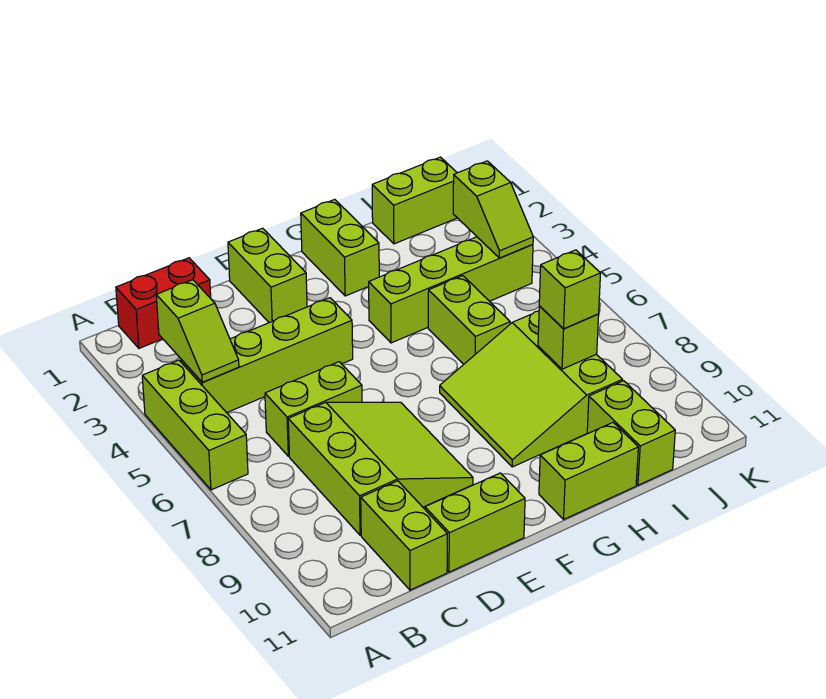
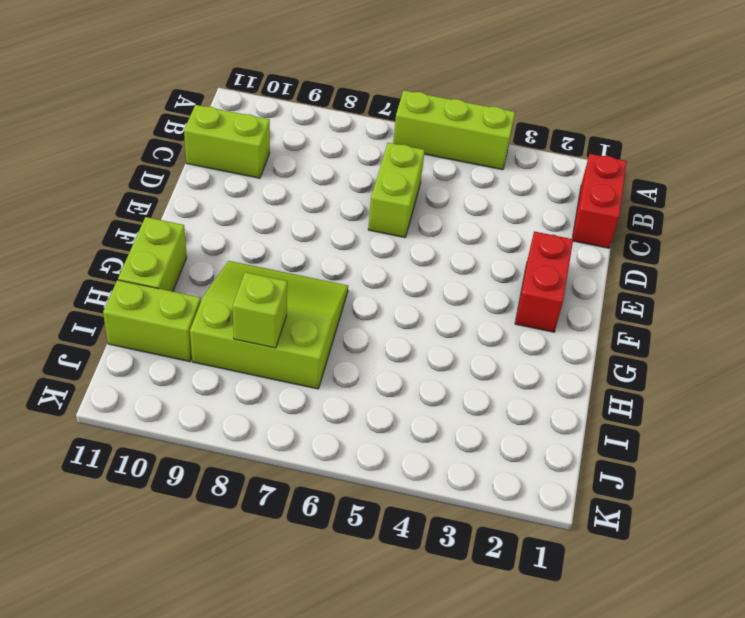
red 1x2 brick [515,231,573,332] -> lime 1x2 brick [228,228,307,323]
none -> lime 1x4 brick [181,298,353,413]
none -> lime 3x3 slope [288,402,473,535]
none -> lime 1x2 brick [425,473,525,572]

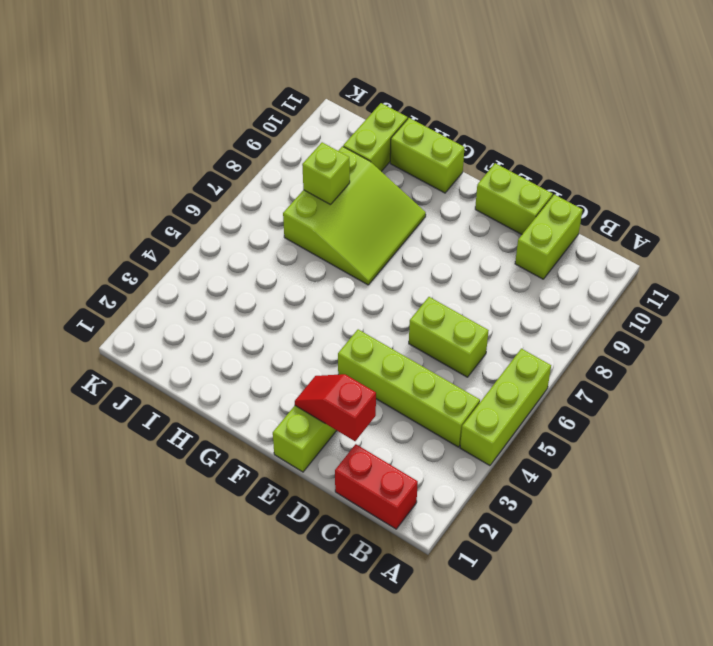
red 1x2 slope [295,374,376,441] -> none
none -> lime 3x3 slope [288,402,473,535]
none -> lime 1x2 brick [301,199,379,296]
none -> lime 1x4 brick [369,237,533,343]

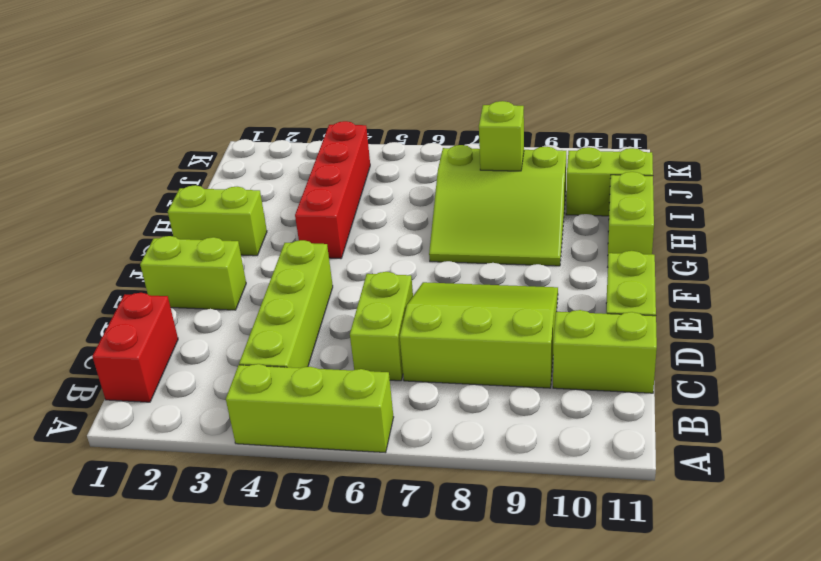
red 1x4 brick [295,121,370,259] -> lime 1x4 brick [369,237,533,343]
none -> lime 1x2 brick [428,276,510,364]
none -> lime 1x2 brick [372,157,457,244]
none -> lime 1x2 slope [156,280,239,382]

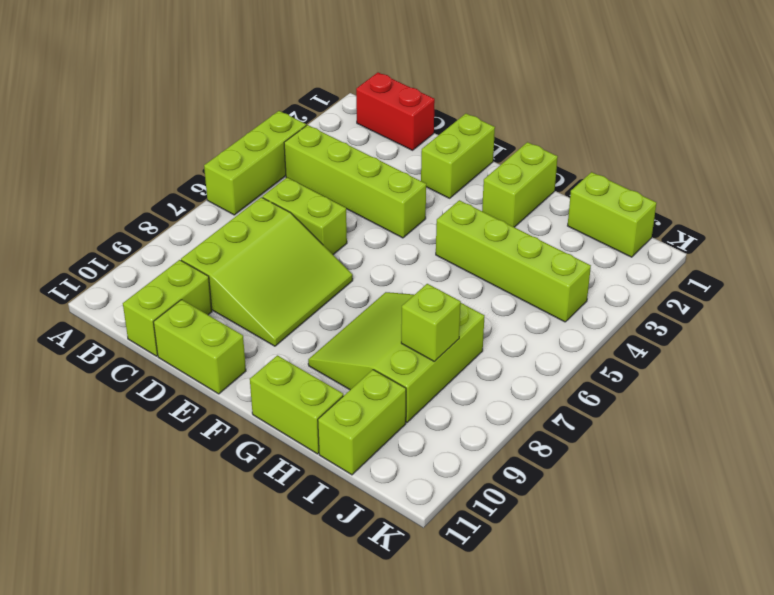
none -> lime 1x2 brick [428,276,510,364]
none -> lime 1x2 slope [156,280,239,382]
none -> lime 1x2 slope [453,161,533,258]

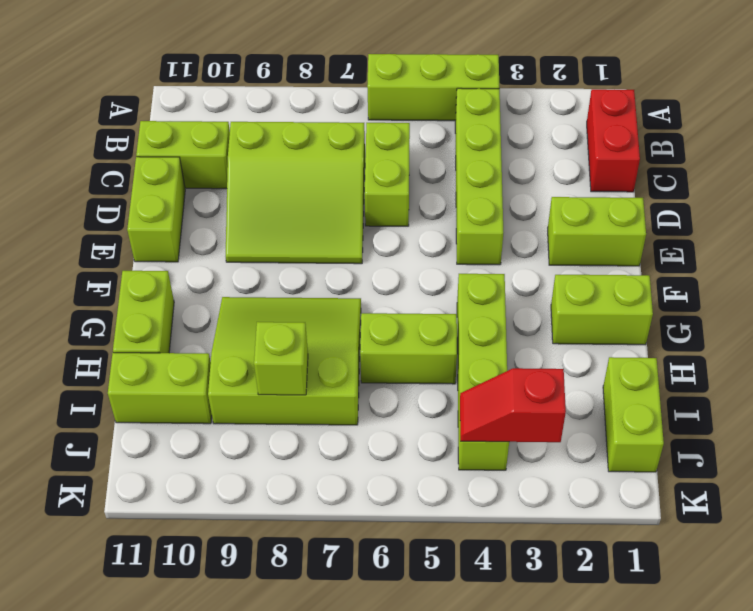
red 1x2 slope [460,368,566,442] -> lime 1x2 slope [453,161,533,258]
none -> lime 1x2 slope [156,280,239,382]
none -> lime 1x1 brick [539,250,601,328]

